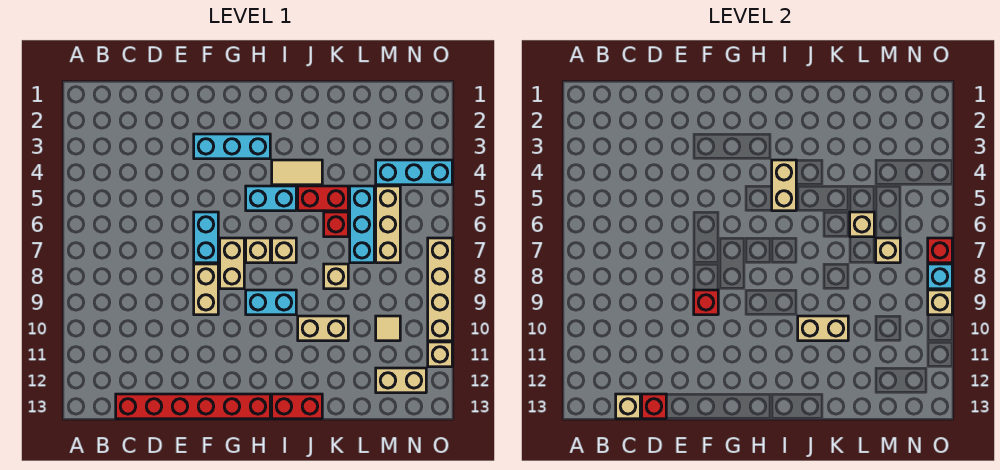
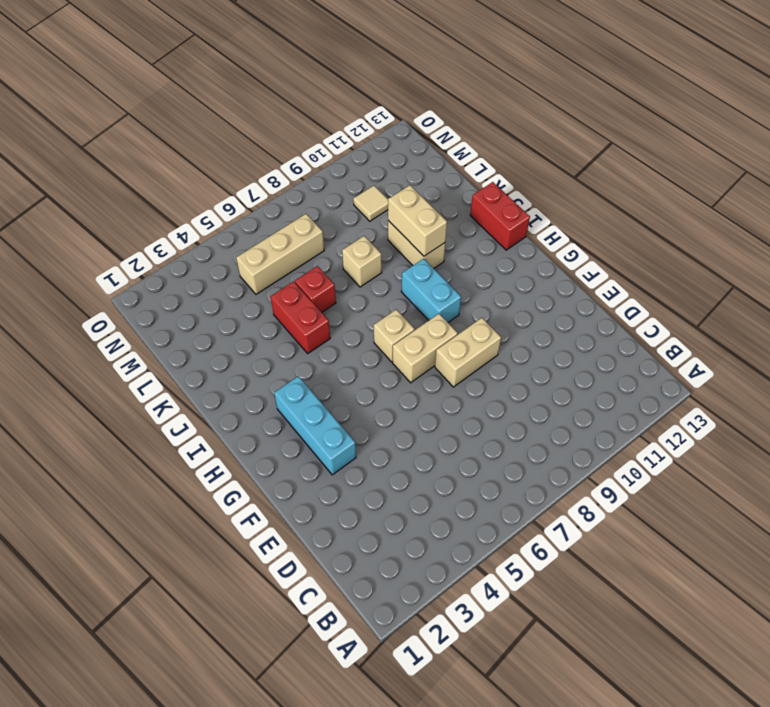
none -> red 1x6 brick [116,394,270,419]
none -> cyan 1x2 brick [194,212,218,263]
none -> cyan 1x2 brick [246,186,296,211]
none -> tan 1x2 tile [272,160,322,185]

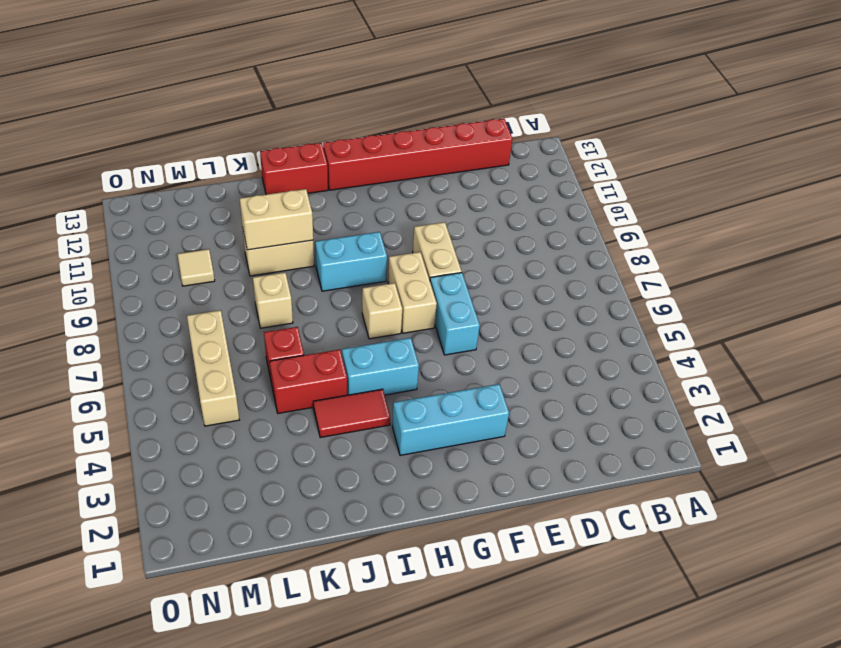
red 1x2 tile [313,389,390,438] -> tan 1x2 tile [272,160,322,185]
none -> tan 1x1 brick [272,238,296,263]
none -> cyan 1x3 brick [350,186,374,263]
none -> cyan 1x3 brick [376,160,452,185]
none -> tan 1x2 brick [376,368,426,393]

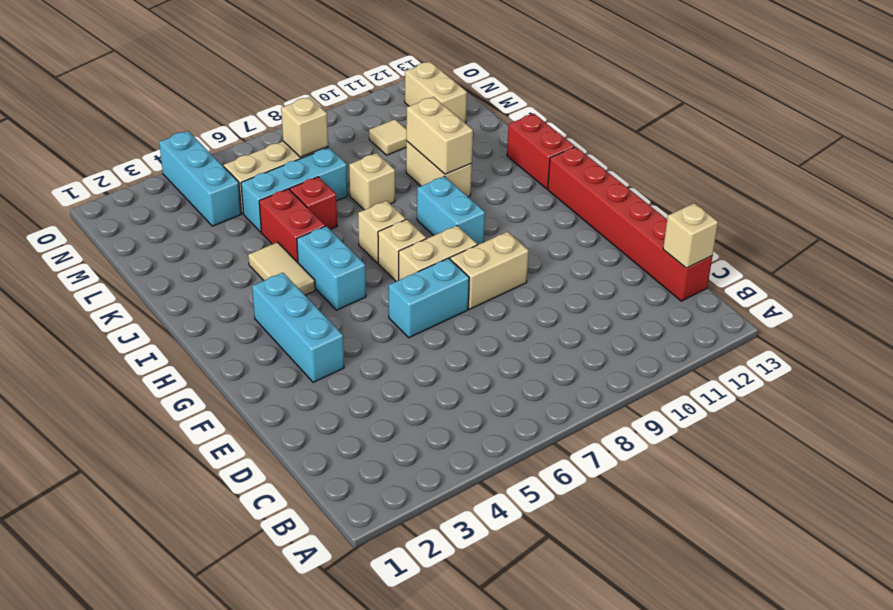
none -> tan 1x4 brick [428,238,452,341]
none -> tan 1x1 brick [428,342,452,367]
none -> red 1x1 brick [642,394,666,419]
none -> red 1x1 brick [694,290,718,315]

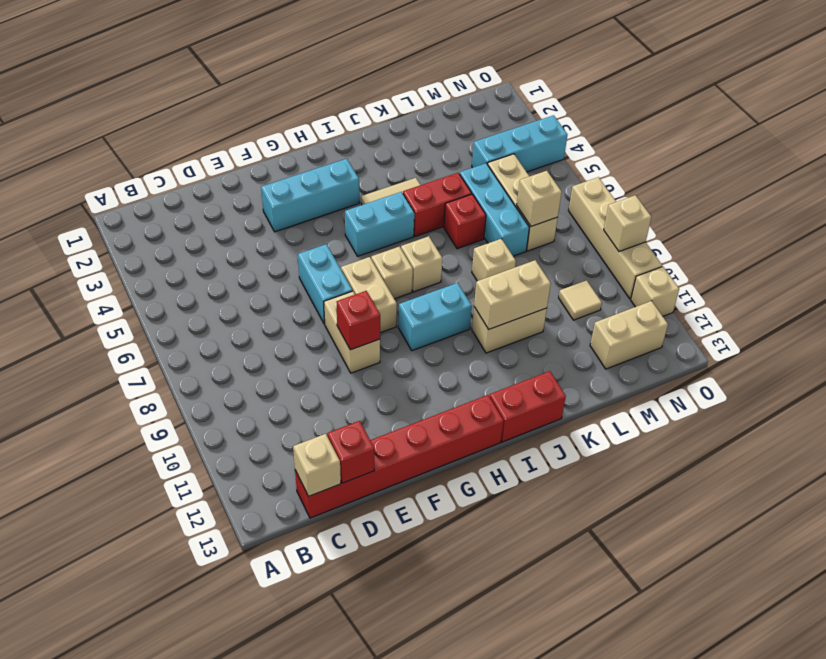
none -> tan 1x2 brick [772,160,796,211]
none -> tan 1x1 brick [850,212,874,237]
none -> red 1x1 brick [928,238,952,263]
none -> cyan 1x1 brick [928,264,952,289]

